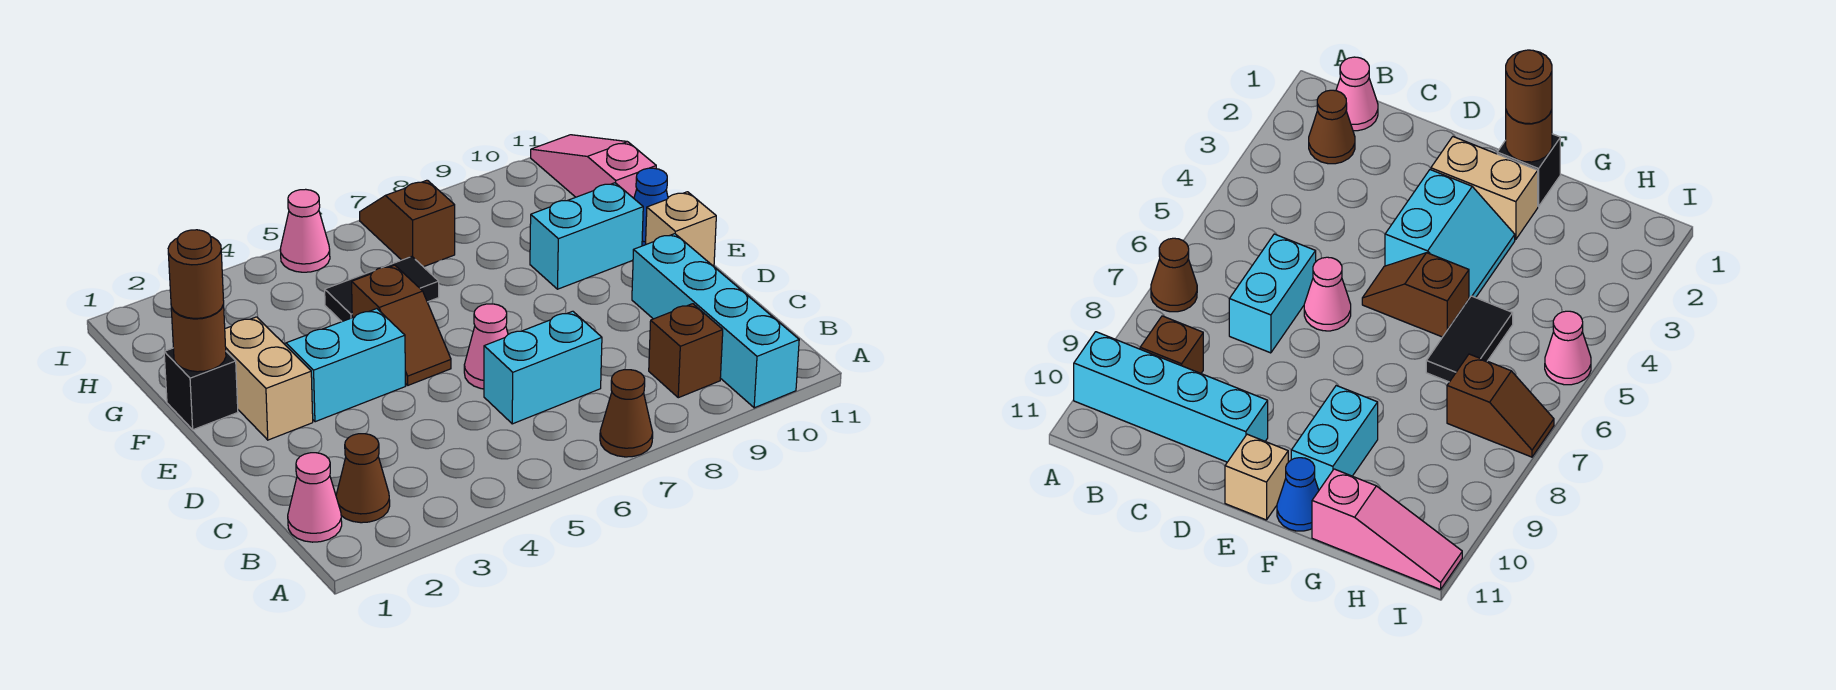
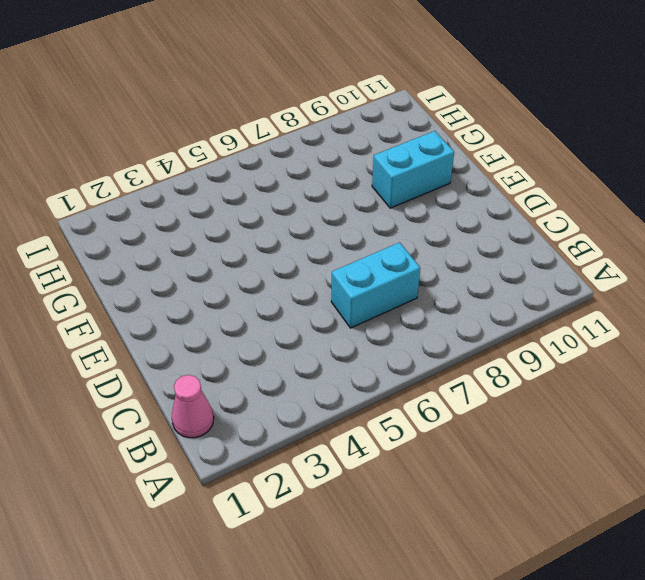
none -> brown 1x1 cone [600,370,653,457]
none -> cyan 1x4 brick [632,234,799,408]
none -> brown 1x1 cone [336,434,390,523]

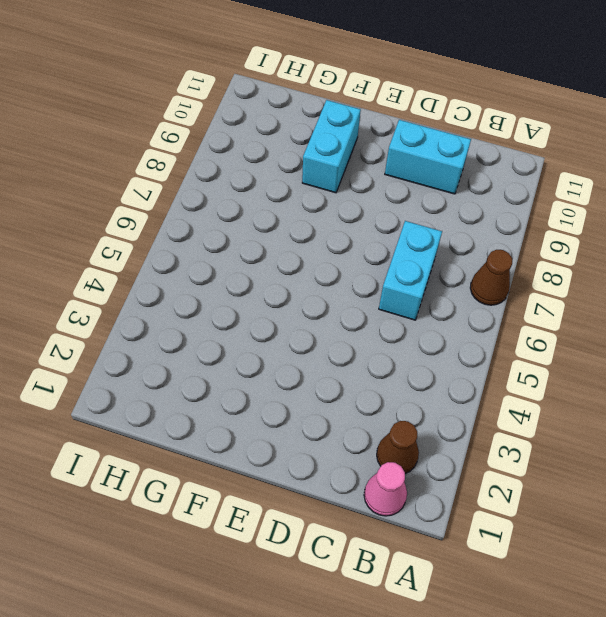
cyan 1x2 brick [385,120,471,194] -> cyan 1x4 brick [632,234,799,408]
none -> brown 1x1 brick [649,304,723,398]
none -> pink 1x1 cone [464,304,508,389]
none -> tan 1x2 brick [225,317,313,440]

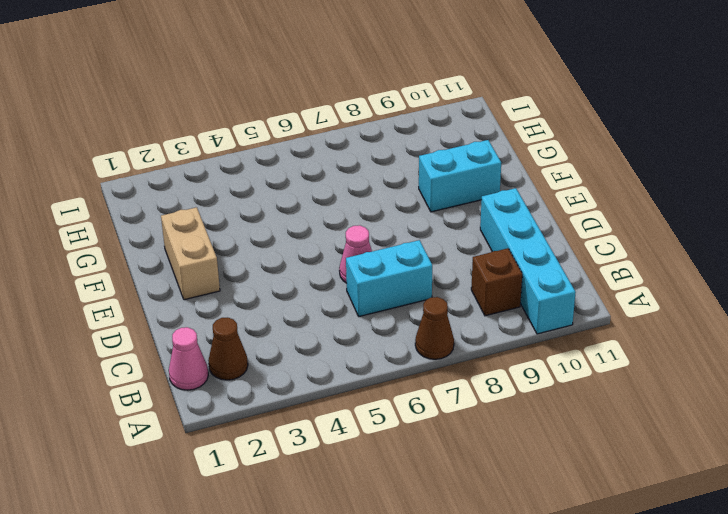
none -> cyan 2x2 slope [285,309,405,422]
none -> brown 1x2 slope [352,265,451,385]
none -> tan 1x1 brick [646,192,716,266]

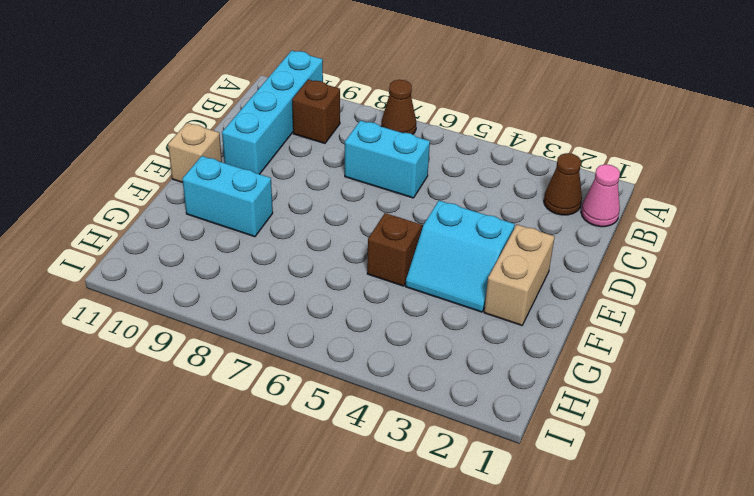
none -> pink 1x1 cone [464,304,508,389]
none -> black 1x1 brick [164,348,238,430]
none -> blue 1x1 cone [634,168,668,246]

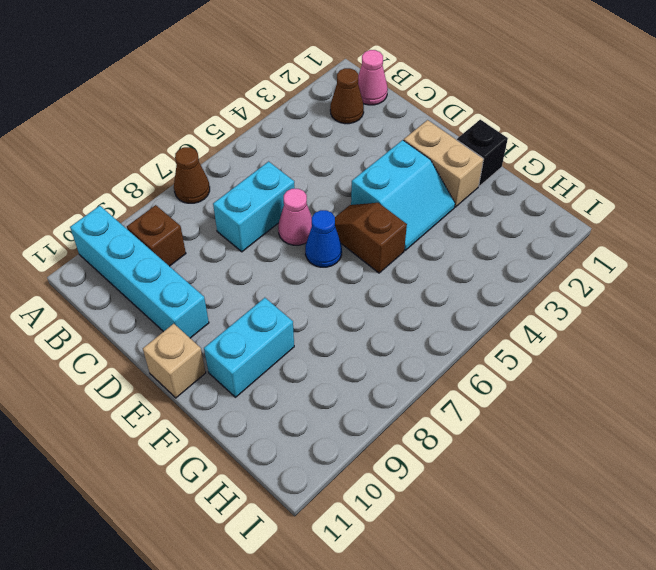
blue 1x1 cone [305,210,342,267] -> blue 1x1 cone moved to [634,168,668,246]
none -> black 1x2 tile [325,257,439,321]
none -> pink 1x3 slope [531,135,656,198]
none -> brown 1x2 slope [360,180,455,267]

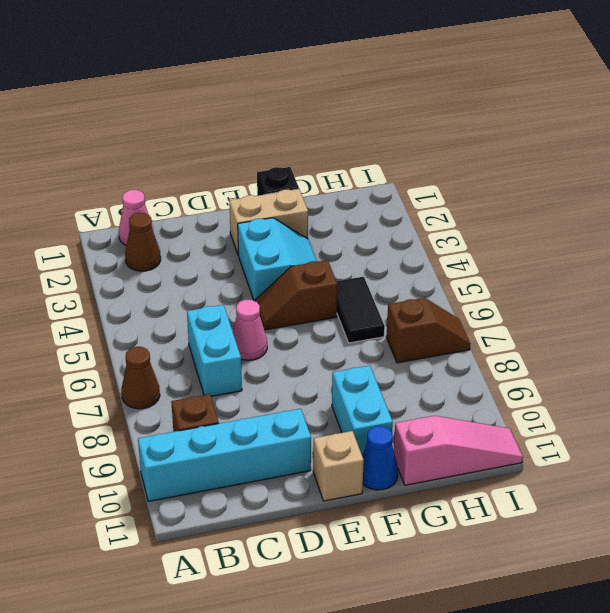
none -> pink 1x1 cone [280,189,330,272]
none -> brown 1x1 round brick [171,305,226,372]
none -> brown 1x1 round brick [168,230,224,318]

